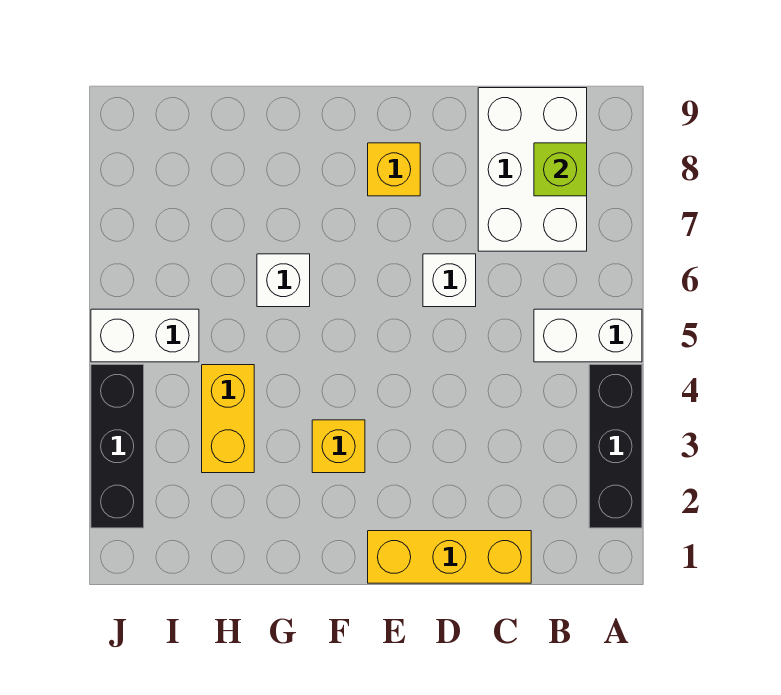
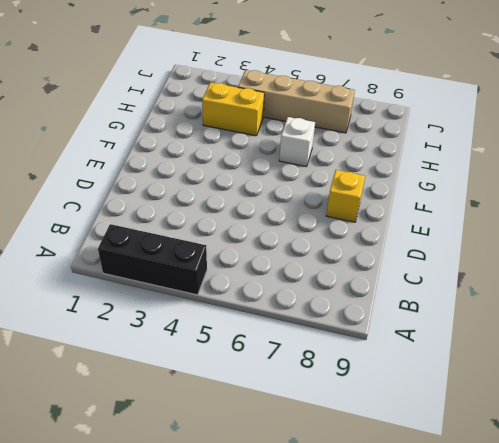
tan 1x4 brick [238,70,355,133] -> white 1x2 brick [91,309,199,362]
none -> white 1x2 brick [534,309,642,362]
none -> white 2x3 brick [478,88,587,251]
none -> yellow 1x3 brick [368,531,531,583]

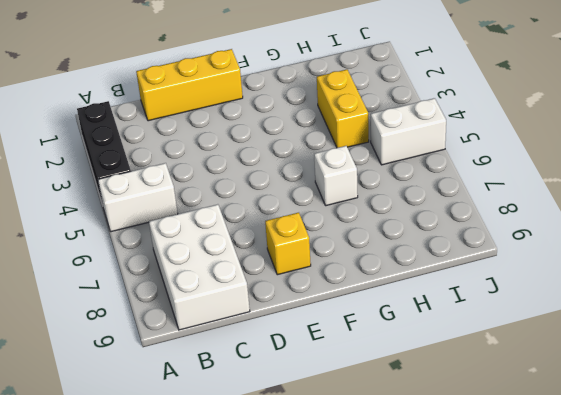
none -> white 1x1 brick [423,254,476,307]
none -> yellow 1x1 brick [312,420,365,473]
none -> black 1x3 brick [91,365,144,528]

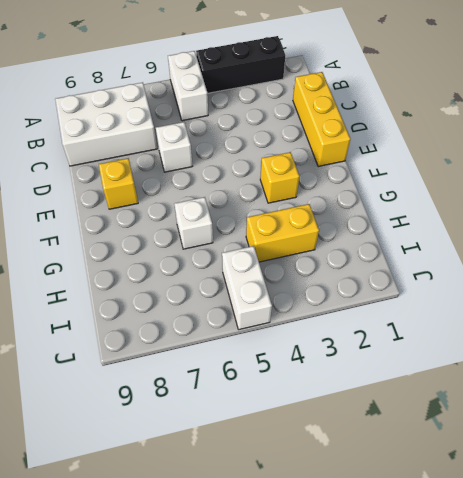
none -> black 1x3 brick [91,365,144,528]
none -> lime 1x1 brick [534,143,587,196]

